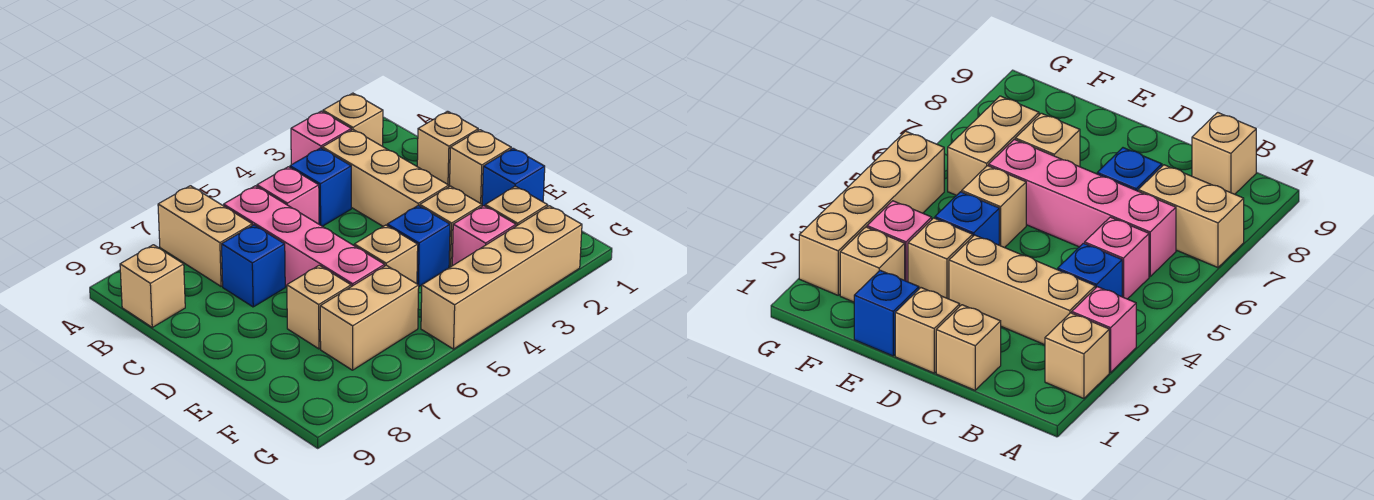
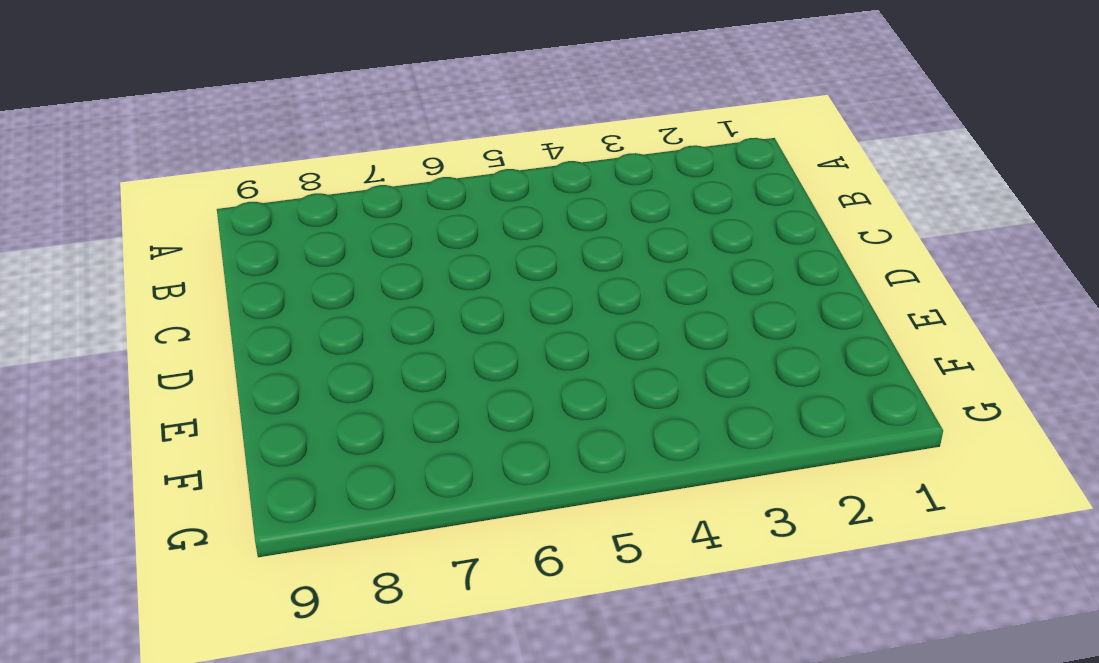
none -> tan 1x1 brick [323,93,383,146]
none -> pink 1x1 brick [291,111,351,165]
none -> tan 1x2 brick [158,186,252,286]

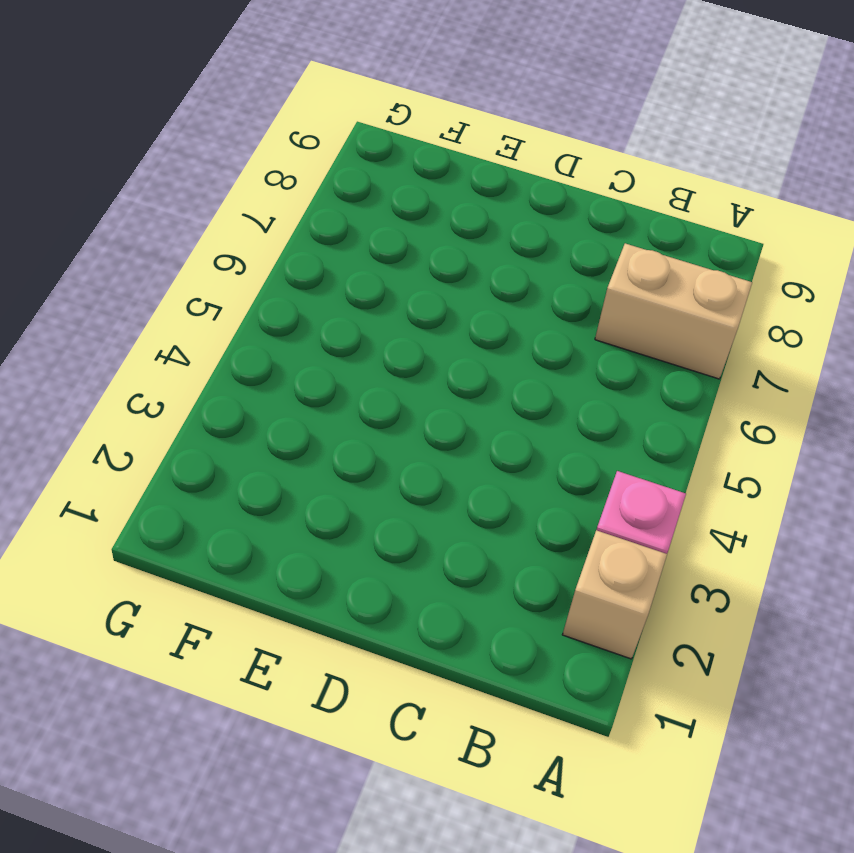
none -> tan 1x3 brick [322,130,449,226]
none -> blue 1x1 brick [290,148,351,226]
none -> pink 1x1 brick [257,167,319,224]

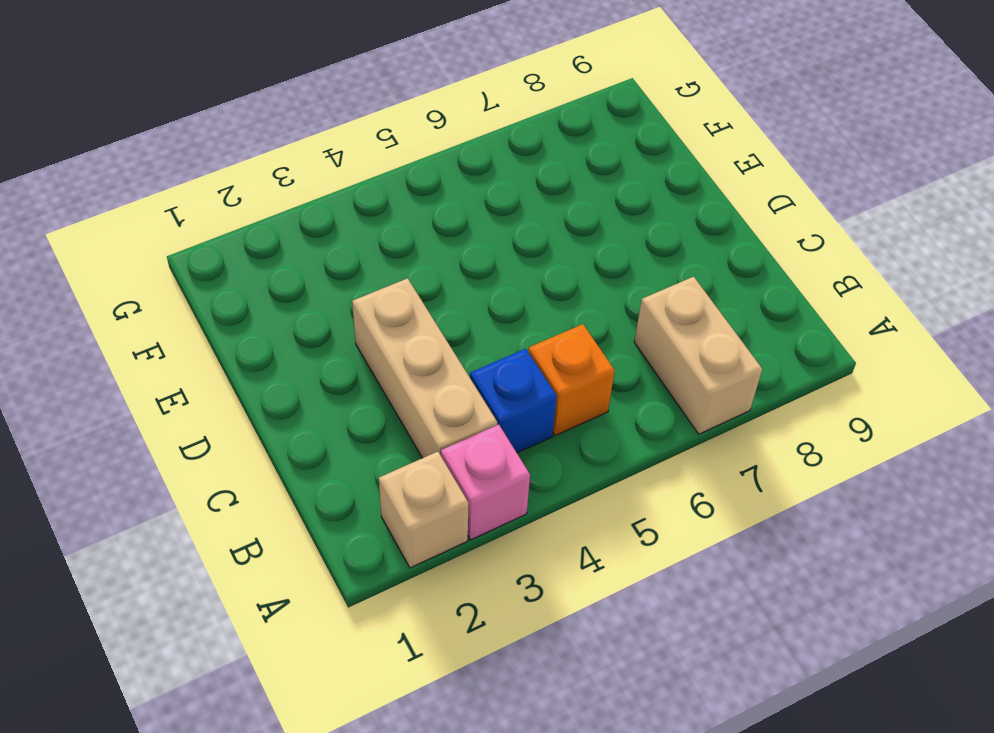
orange 1x1 brick [528,324,615,436] -> pink 1x1 brick [257,167,319,224]
none -> pink 1x4 brick [224,186,385,287]
none -> tan 1x1 brick [120,245,185,327]
none -> tan 1x1 brick [417,111,478,187]

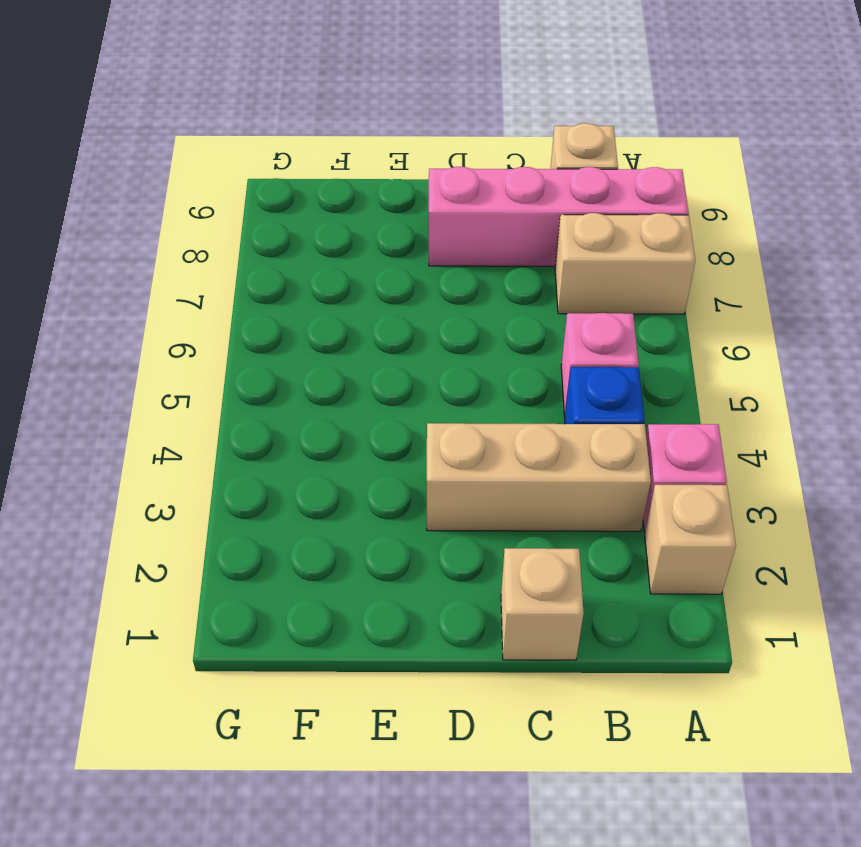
pink 1x4 brick [429,167,689,266] -> pink 1x4 brick moved to [224,186,385,287]
none -> blue 1x1 brick [222,225,285,307]
none -> tan 1x1 brick [450,130,511,204]
none -> blue 1x1 brick [482,148,545,206]

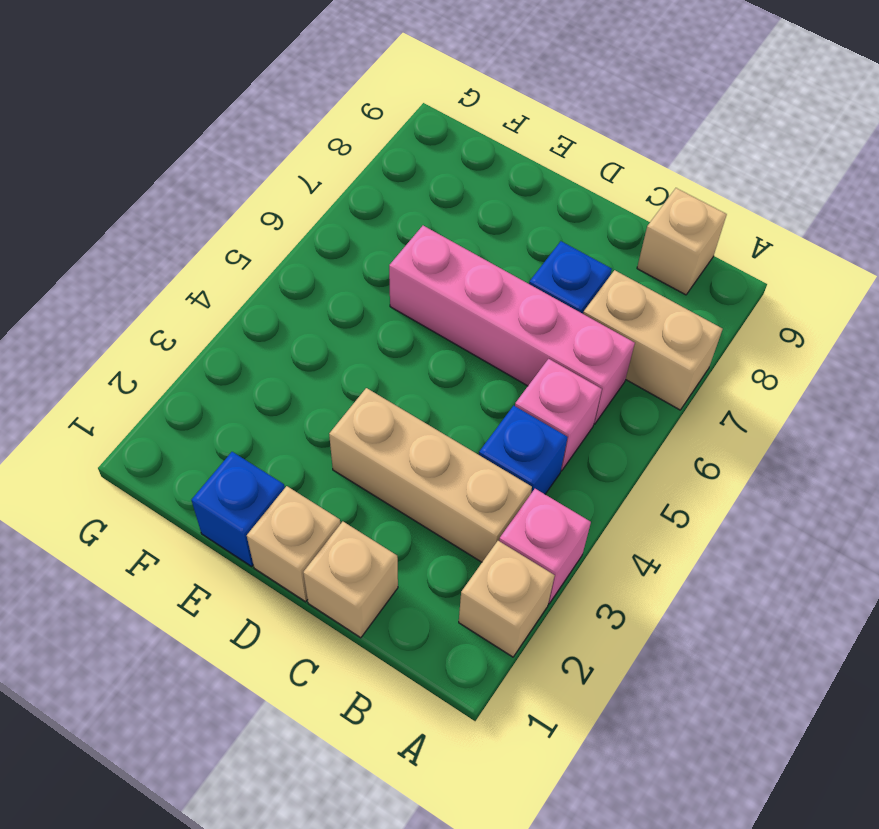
none -> tan 1x1 brick [420,186,482,267]
none -> blue 1x1 brick [387,205,450,286]
none -> tan 1x1 brick [354,225,418,284]

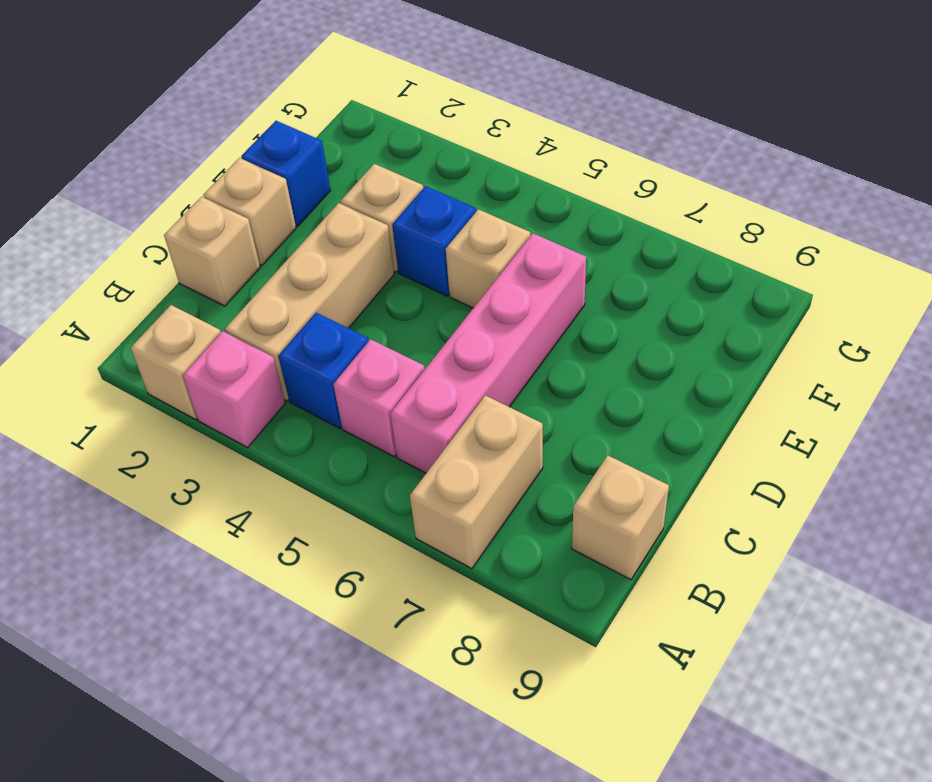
none -> blue 1x1 brick [222,225,285,307]
none -> tan 1x1 brick [287,265,351,349]
none -> tan 1x1 brick [485,186,548,226]

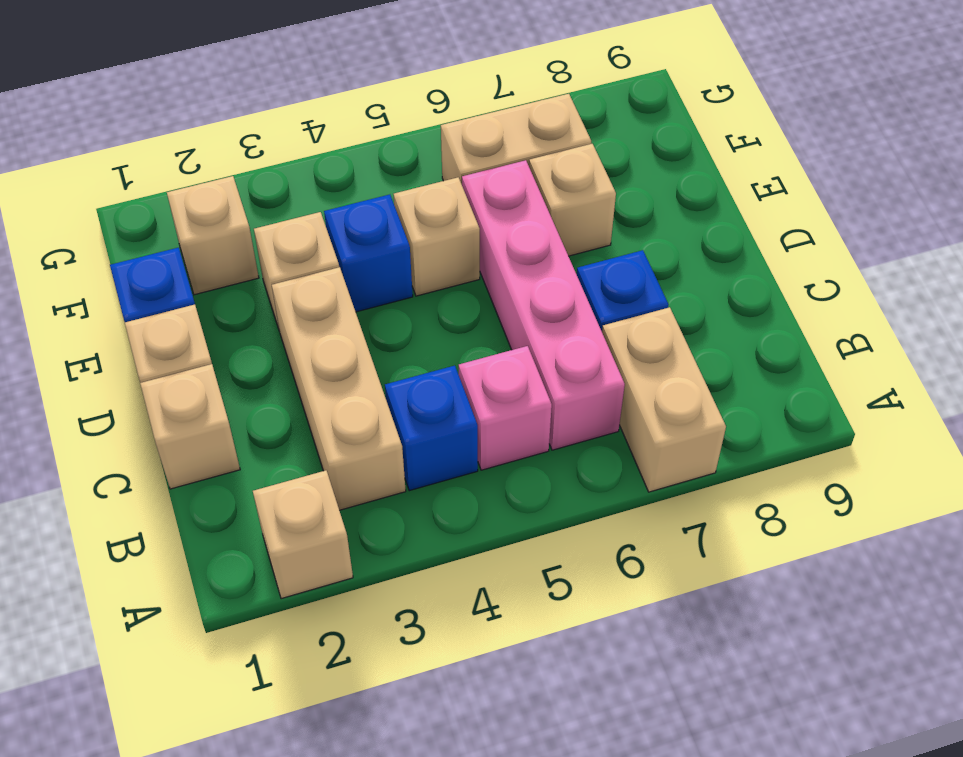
none -> pink 1x1 brick [291,111,351,165]
none -> tan 1x1 brick [120,245,185,327]
none -> pink 1x1 brick [452,206,516,266]

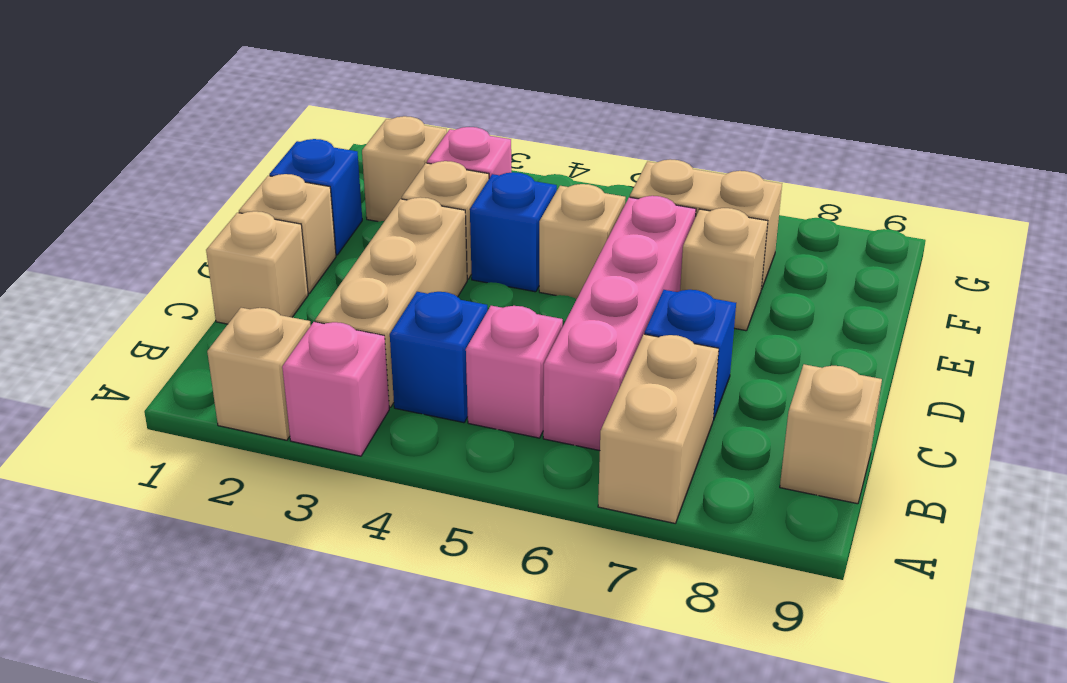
none -> tan 1x4 brick [421,206,582,349]

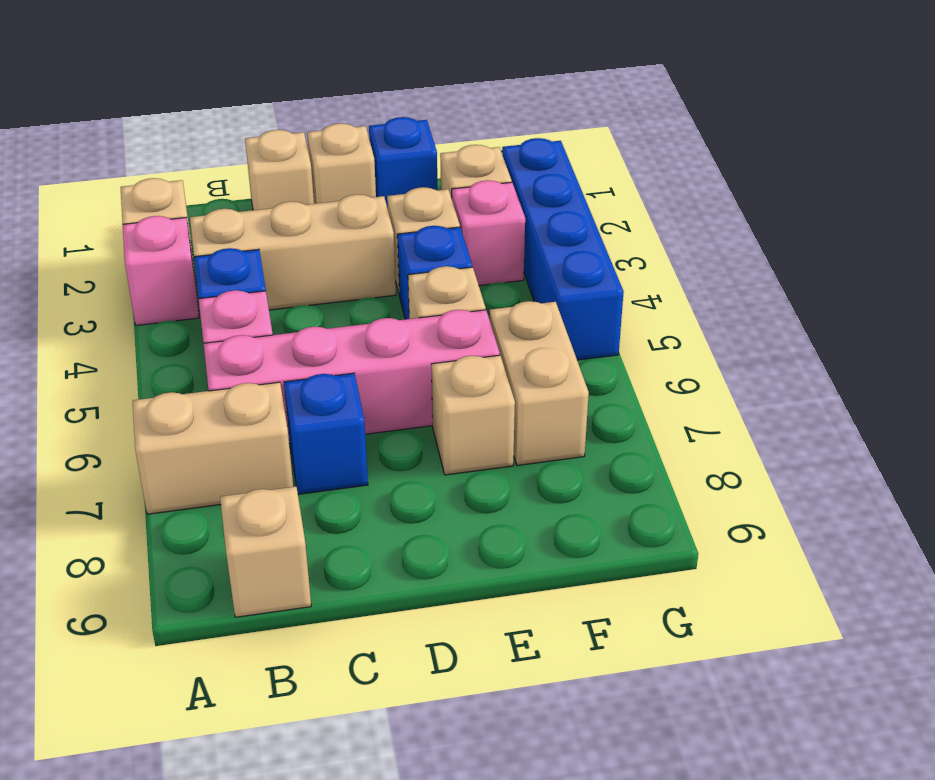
blue 1x4 brick [502,138,624,360] -> tan 1x4 brick [421,206,582,349]

